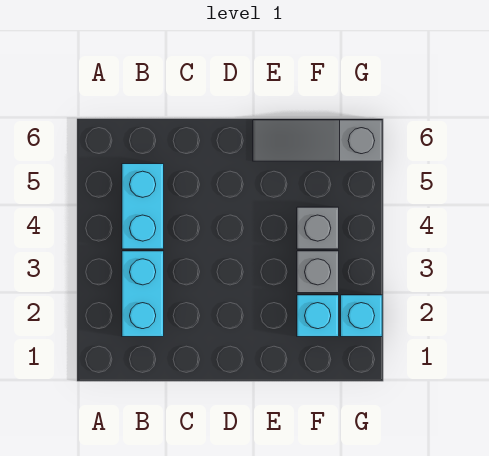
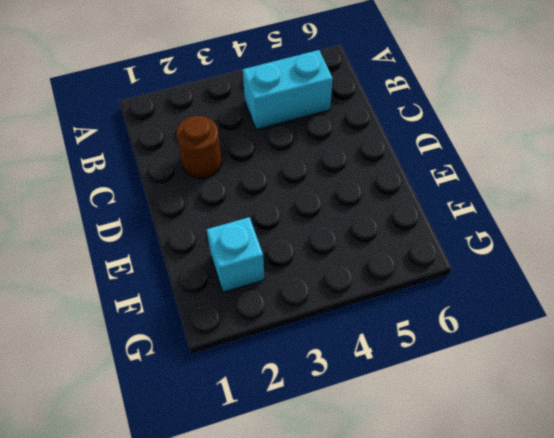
brown 1x1 round brick [176,116,222,179] -> none
none -> cyan 1x2 brick [122,251,164,337]
none -> grey 1x3 slope [253,120,382,161]

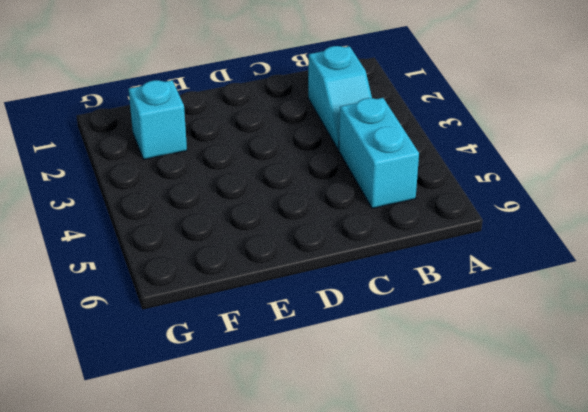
cyan 1x2 slope [308,46,372,150] -> cyan 1x2 brick [122,251,164,337]
none -> grey 1x3 slope [253,120,382,161]
none -> grey 1x1 brick [297,251,339,293]

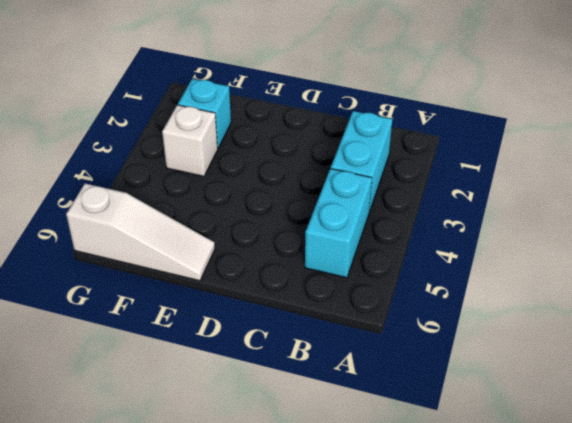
white 1x3 slope [66,184,215,281] -> grey 1x3 slope [253,120,382,161]
white 1x1 brick [162,105,218,176] -> grey 1x1 brick [297,251,339,293]
none -> grey 1x1 brick [297,207,339,249]
none -> cyan 1x1 brick [341,295,382,337]

